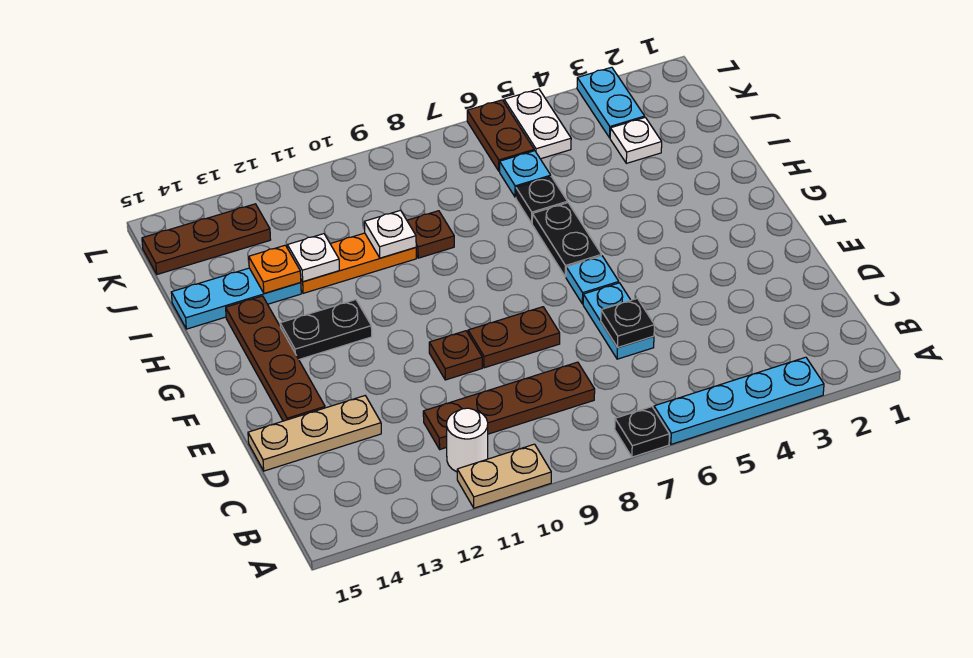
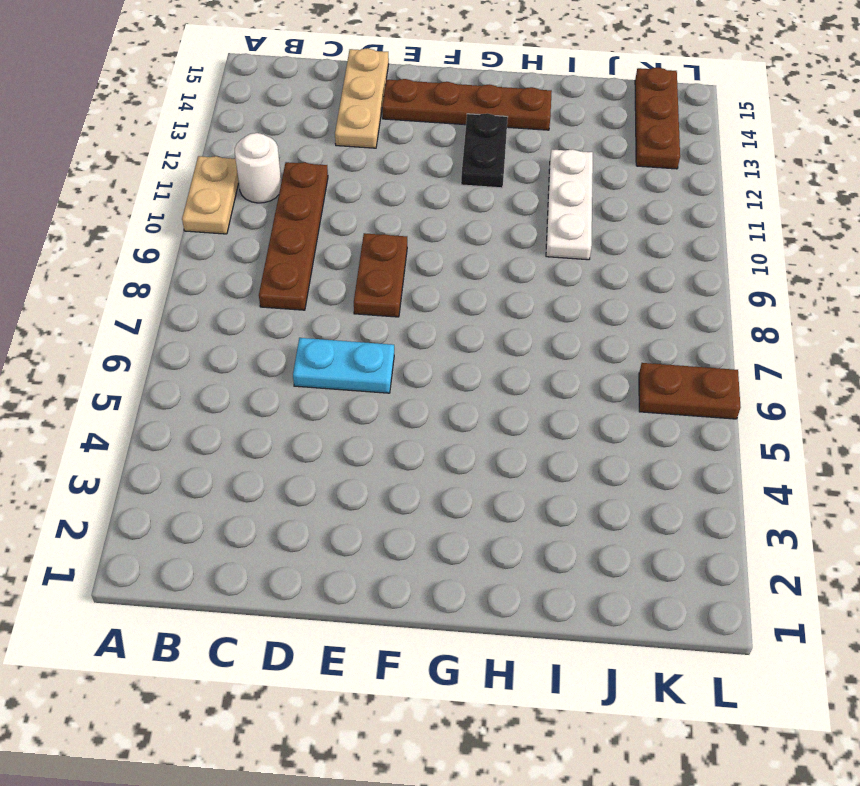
white 1x3 plate [546,149,593,260] -> orange 1x3 plate [301,233,416,293]
none -> cyan 1x4 plate [654,357,824,444]
none -> black 1x1 plate [615,407,669,457]
none -> brown 1x1 plate [429,331,482,380]

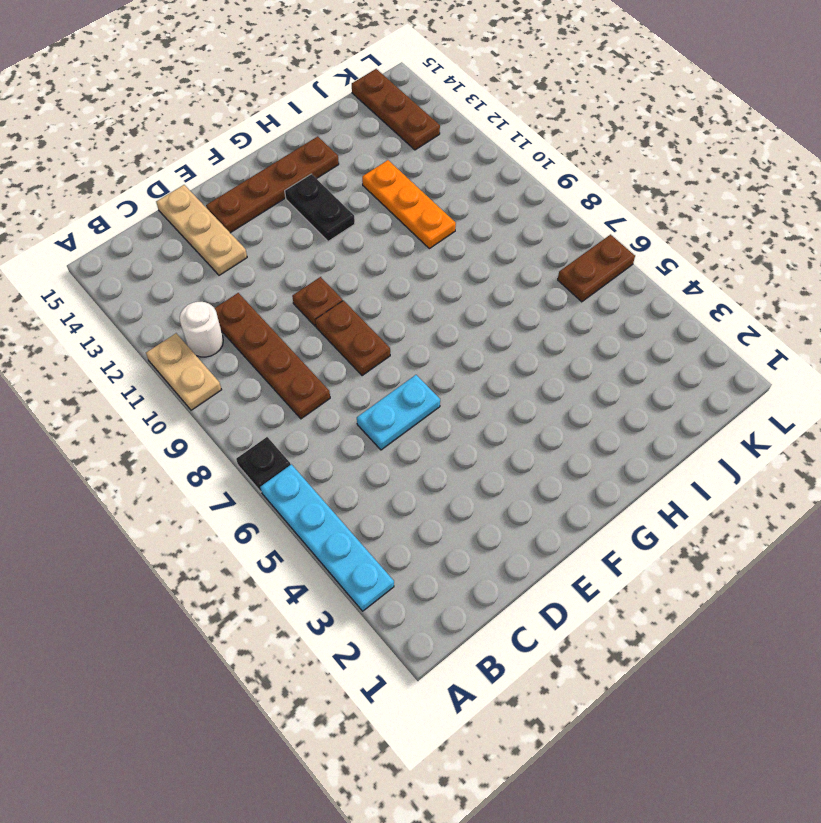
none -> cyan 1x1 plate [566,256,619,304]
none -> black 1x2 plate [532,203,601,277]
none -> black 1x1 plate [516,177,567,223]

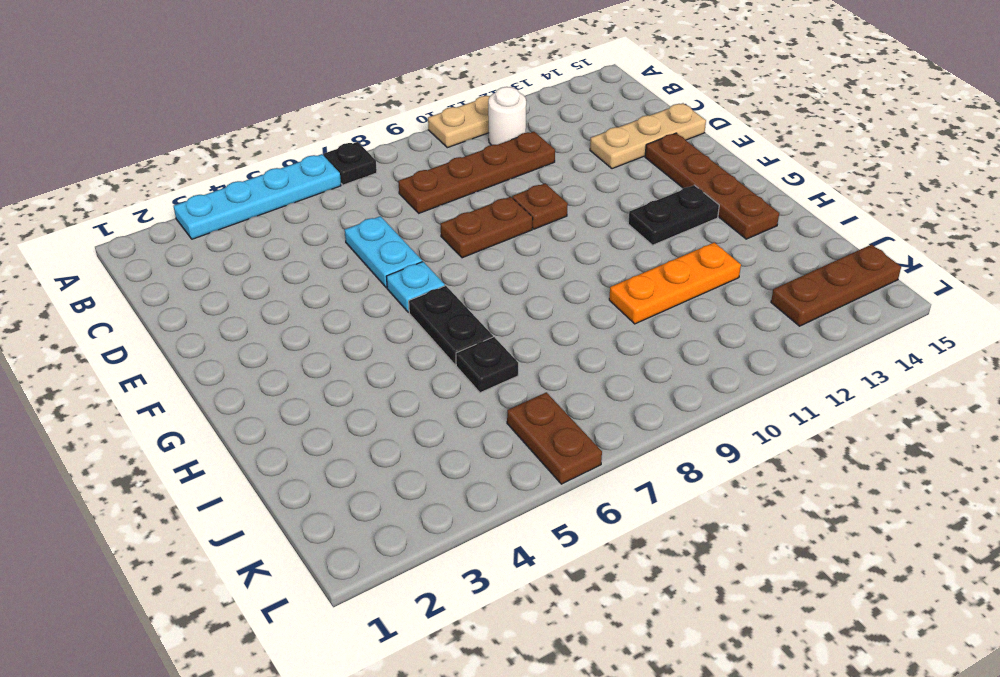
none -> brown 1x1 plate [407,211,454,258]
none -> cyan 1x3 plate [171,268,301,329]
none -> white 1x1 plate [610,117,662,163]

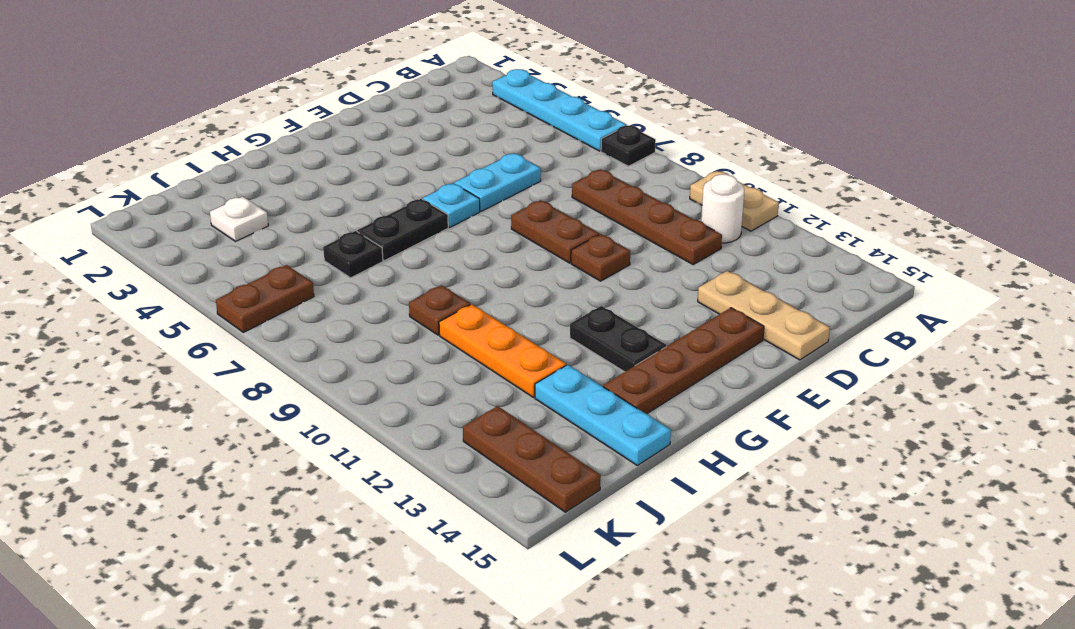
none -> cyan 1x1 plate [500,151,551,197]
none -> cyan 1x2 plate [577,67,645,138]
none -> white 1x2 plate [504,89,571,159]

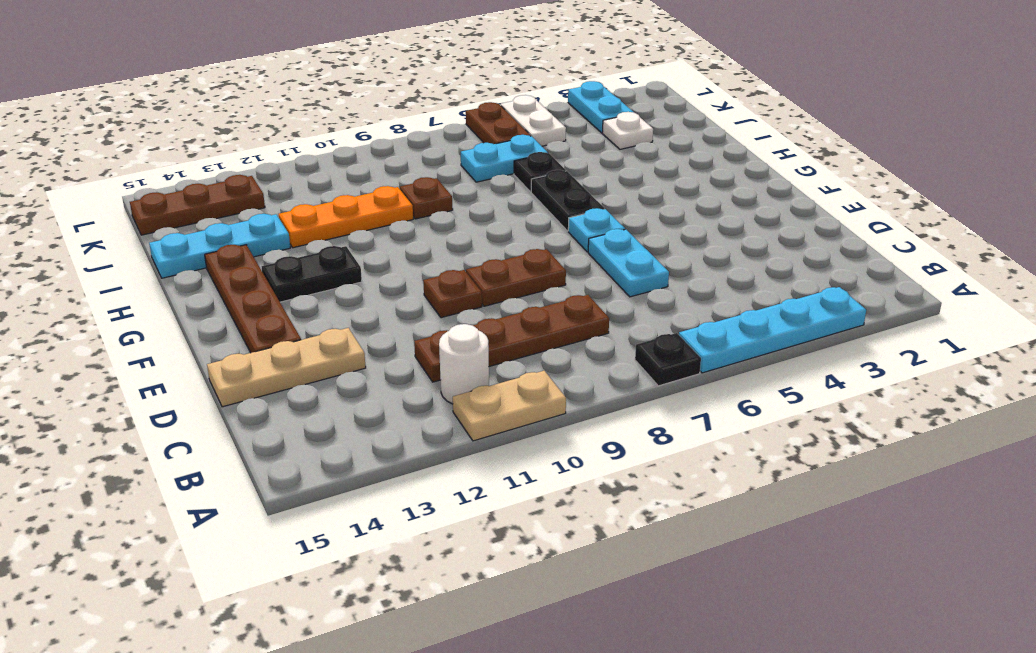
cyan 1x2 plate [461,135,548,182] -> cyan 1x1 plate [500,151,551,197]
none -> black 1x1 plate [601,298,654,347]
none -> white 1x1 plate [364,210,416,258]
none -> white 1x1 plate [287,234,339,282]

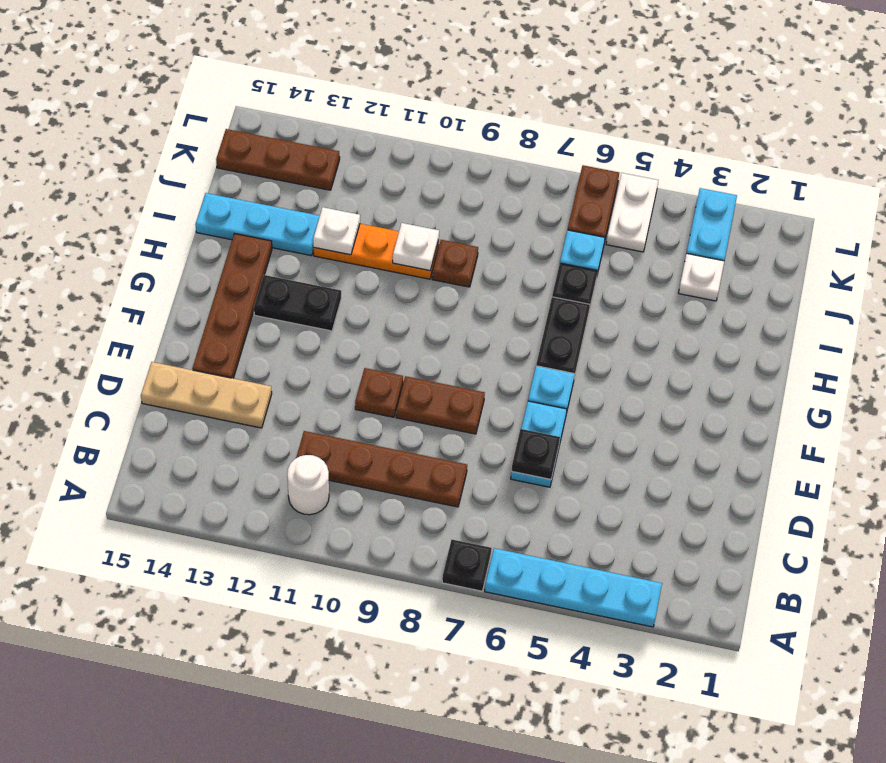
none -> tan 1x2 plate [457,444,551,508]
none -> orange 1x1 plate [249,245,301,294]

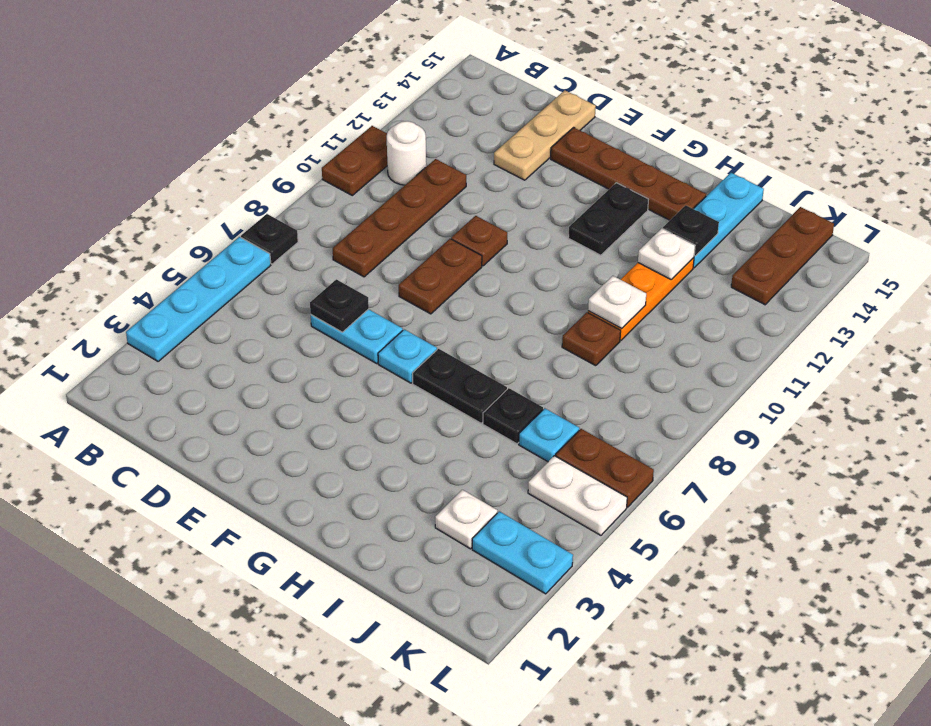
brown 1x2 plate [322,126,387,195] -> tan 1x2 plate [457,444,551,508]
black 1x1 plate [663,205,719,256] -> orange 1x1 plate [249,245,301,294]

